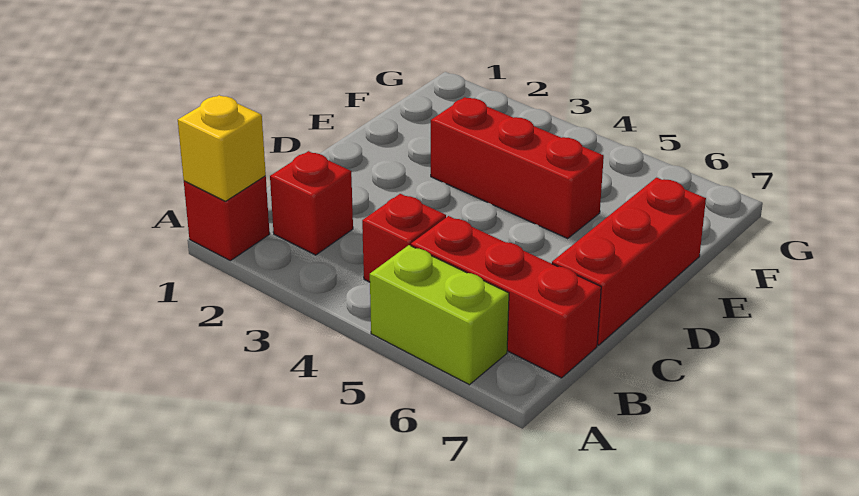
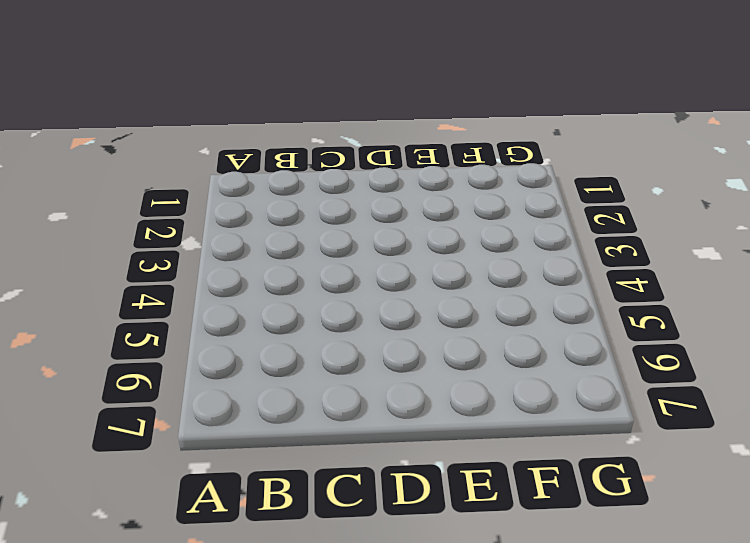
none -> red 1x1 brick [184,176,270,261]
none -> lime 1x2 brick [370,245,509,385]

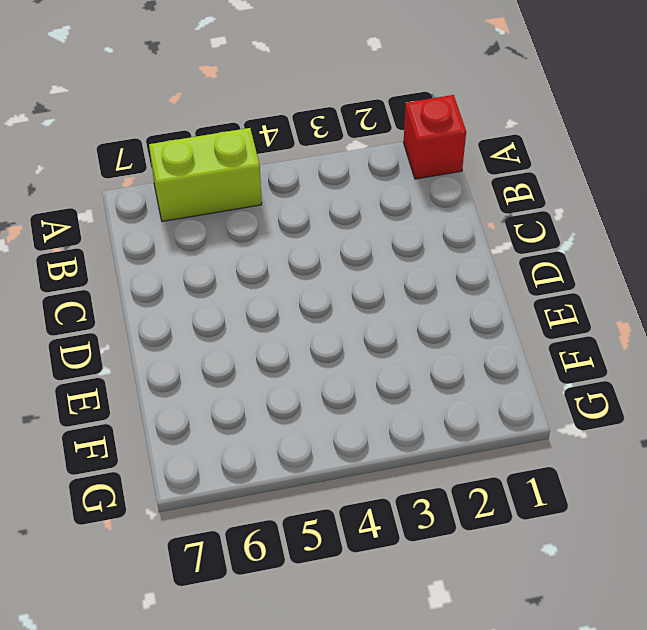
none -> red 1x1 brick [270,151,353,255]
none -> red 1x1 brick [362,194,446,282]

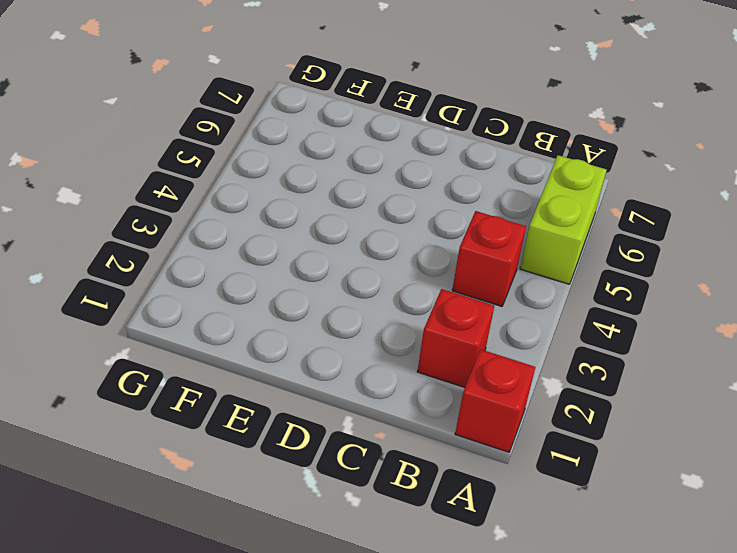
none -> red 1x3 brick [411,216,601,378]
none -> red 1x3 brick [552,178,706,345]

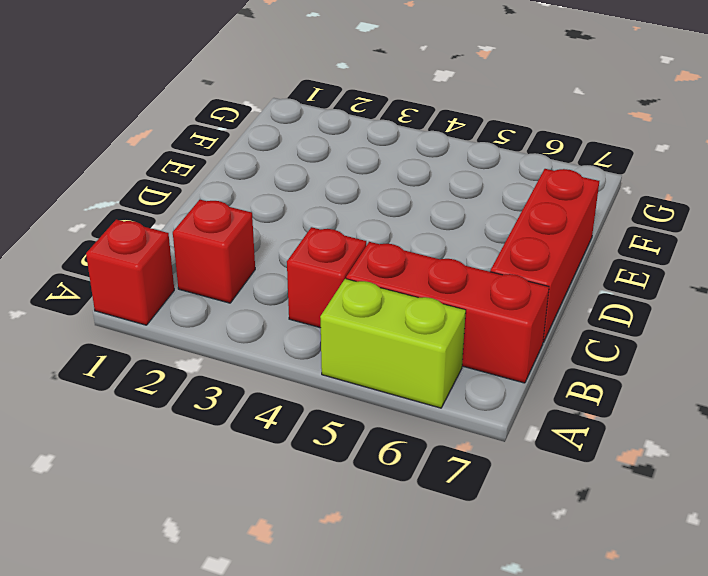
none -> red 1x3 brick [431,97,604,238]
none -> yellow 1x1 brick [178,95,266,201]

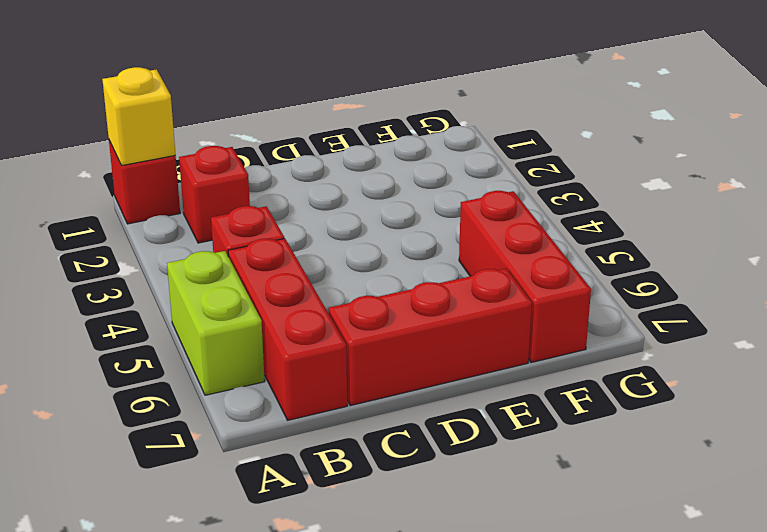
red 1x3 brick [459,191,591,362] -> red 1x3 brick moved to [431,97,604,238]

